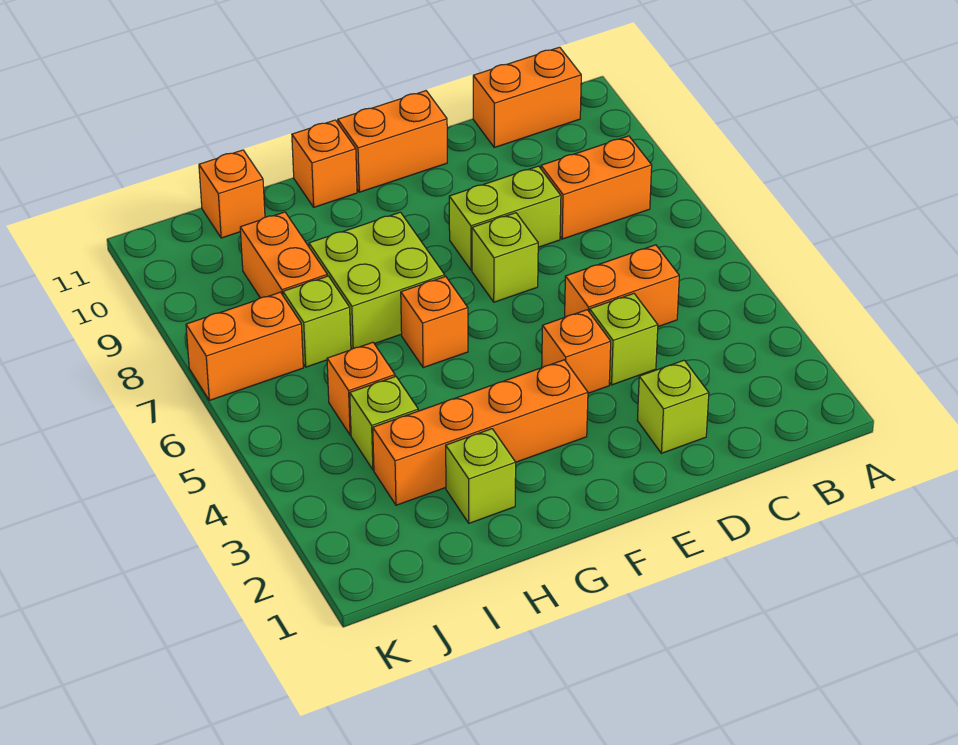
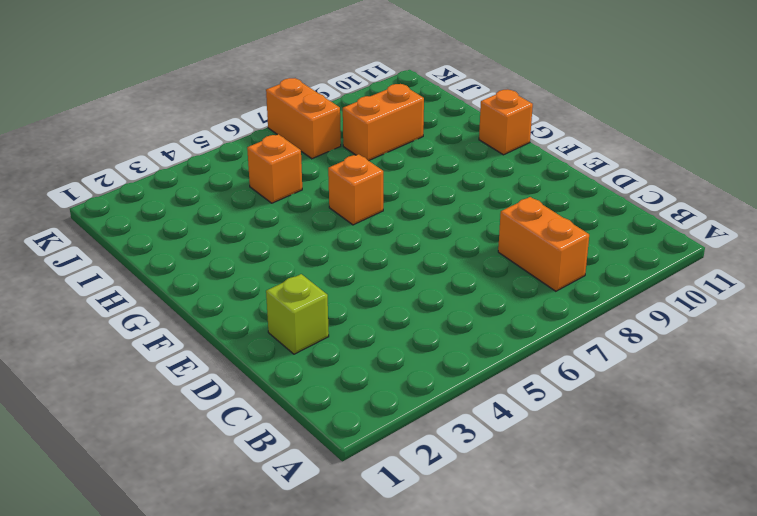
none -> orange 1x2 brick [473,47,581,147]
none -> orange 1x2 brick [565,245,679,327]
none -> lime 1x1 brick [590,293,658,385]

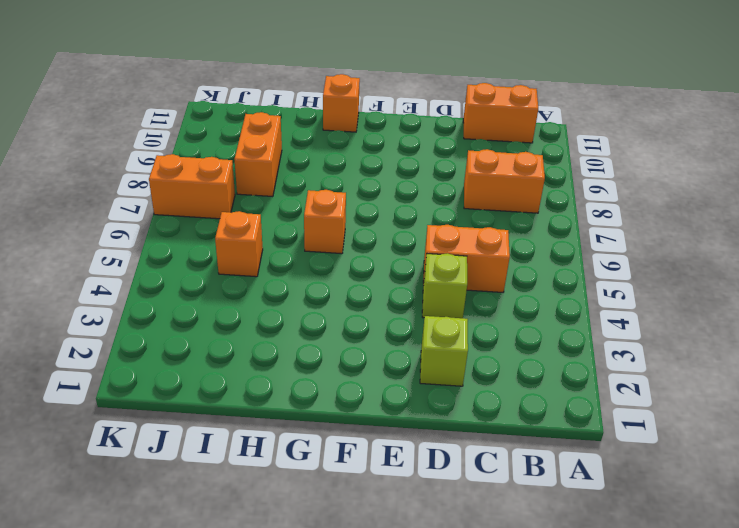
none -> lime 1x2 brick [449,166,561,270]
none -> orange 1x1 brick [542,310,611,393]
none -> lime 1x1 brick [472,213,538,302]

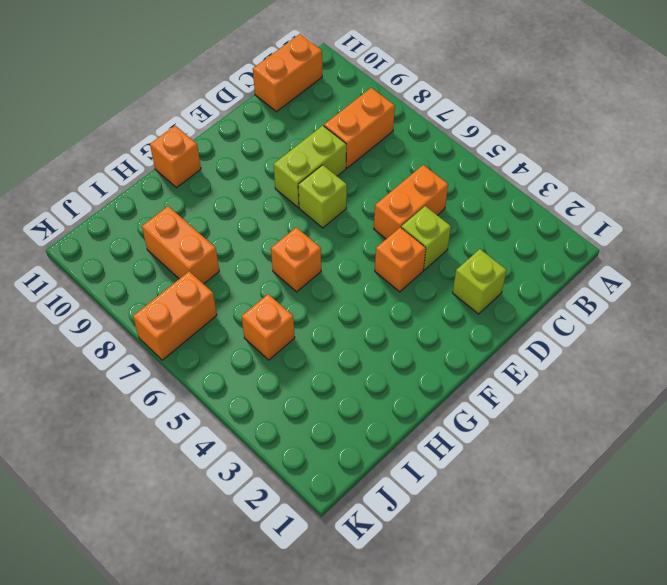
none -> orange 1x2 brick [338,91,447,192]
none -> orange 1x4 brick [373,360,588,505]
none -> lime 2x2 brick [309,212,445,349]

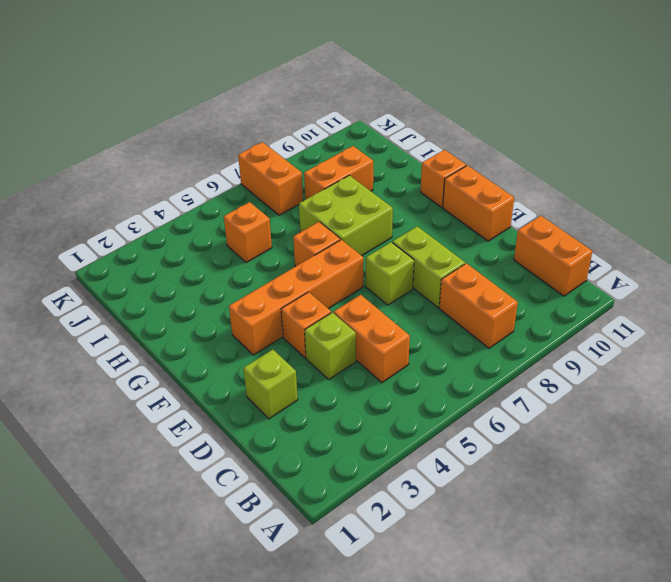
orange 1x4 brick [229,240,363,355] -> orange 1x4 brick turned to [373,360,588,505]
none -> lime 1x1 brick [446,429,516,523]
none -> lime 1x1 brick [350,376,418,470]
none -> lime 1x1 brick [283,276,351,367]

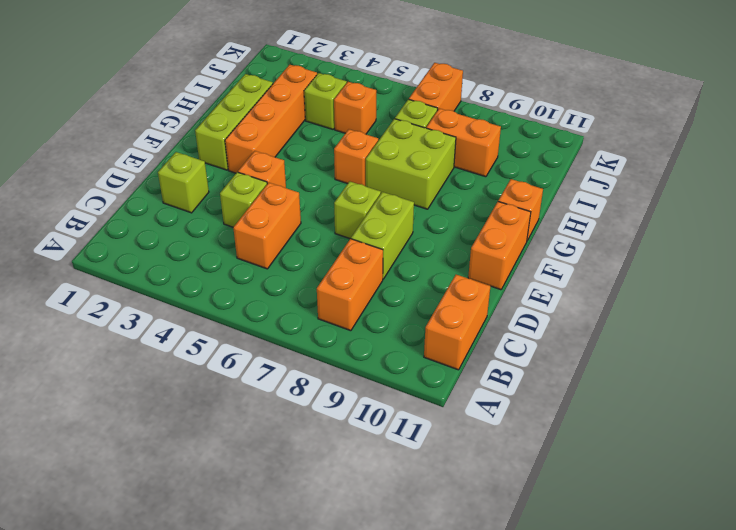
lime 1x3 brick [195,74,273,170] -> lime 1x1 brick [446,429,516,523]
none -> orange 1x1 brick [199,150,265,238]

